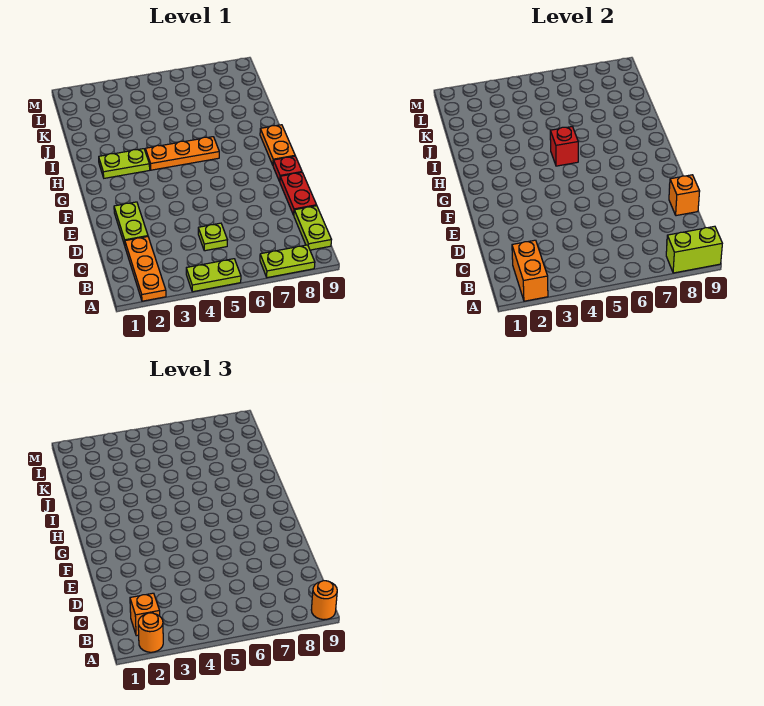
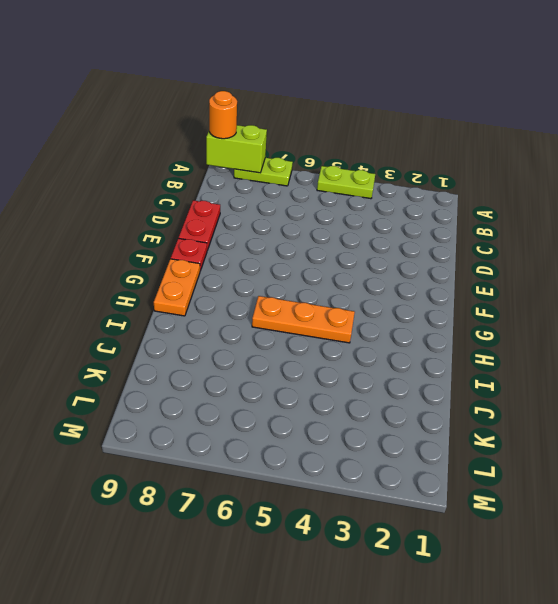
none -> orange 1x3 plate [125,237,166,301]
none -> lime 1x2 plate [294,206,331,250]
none -> lime 1x1 plate [198,223,227,251]

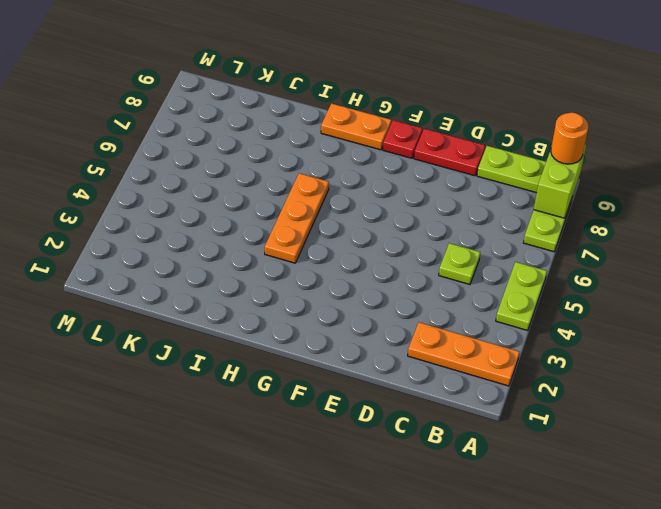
none -> lime 1x2 plate [114,202,148,245]
none -> lime 1x2 plate [99,149,150,178]
none -> orange 1x2 brick [512,240,548,301]

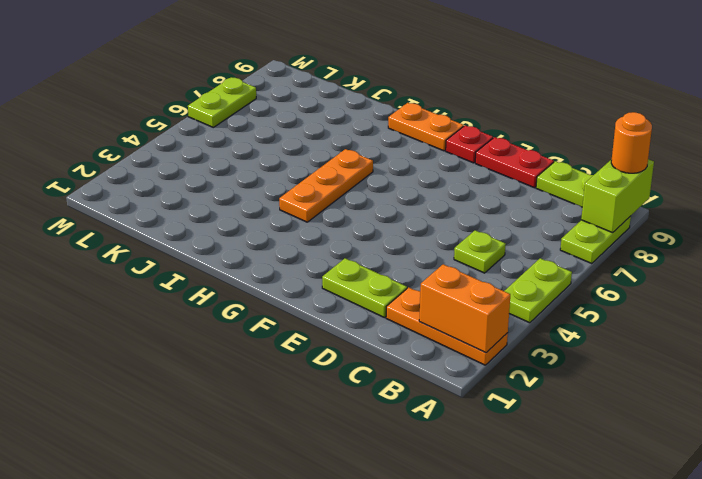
lime 1x2 plate [188,77,256,127] -> lime 1x2 plate moved to [99,149,150,178]
none -> orange 1x1 brick [669,175,700,216]
none -> red 1x1 brick [550,127,578,166]
none -> orange 1x1 round brick [138,613,163,652]

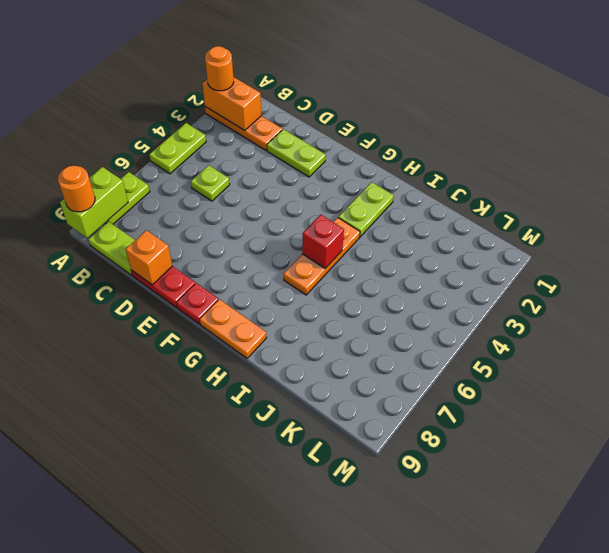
none -> orange 1x1 brick [130,593,160,636]

